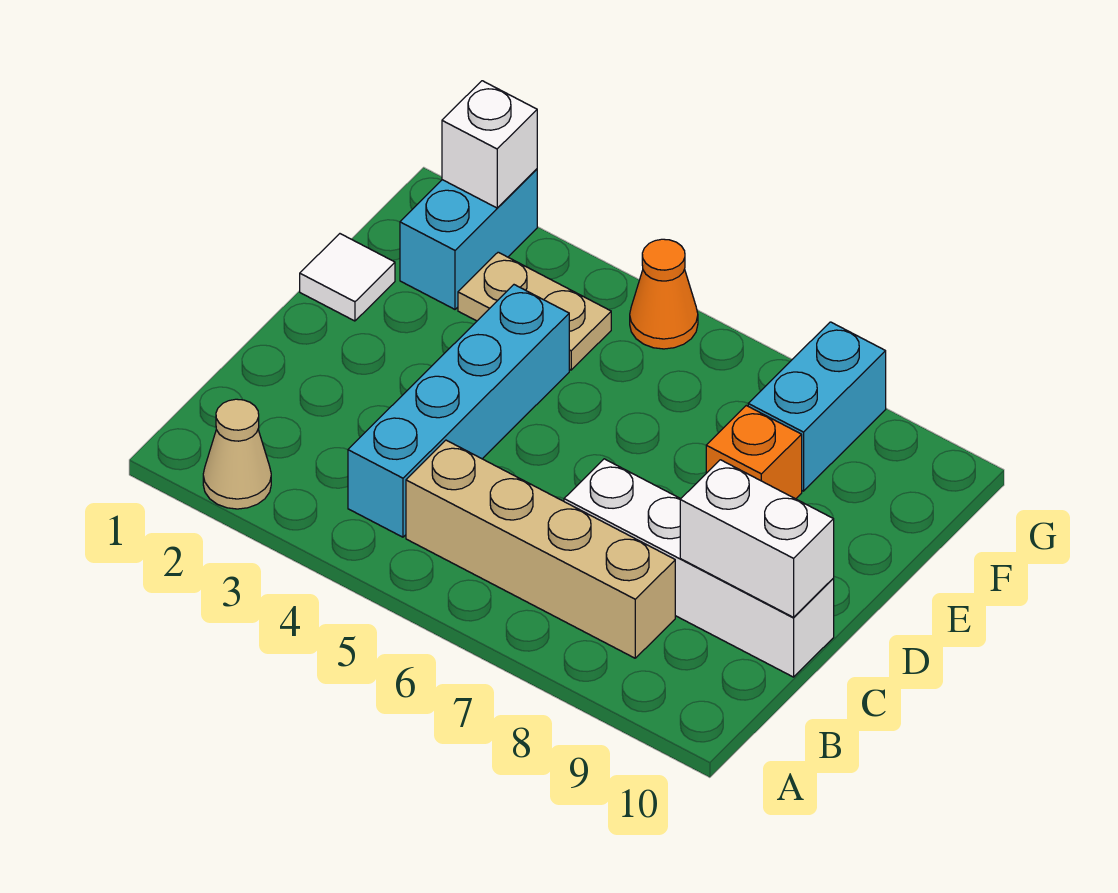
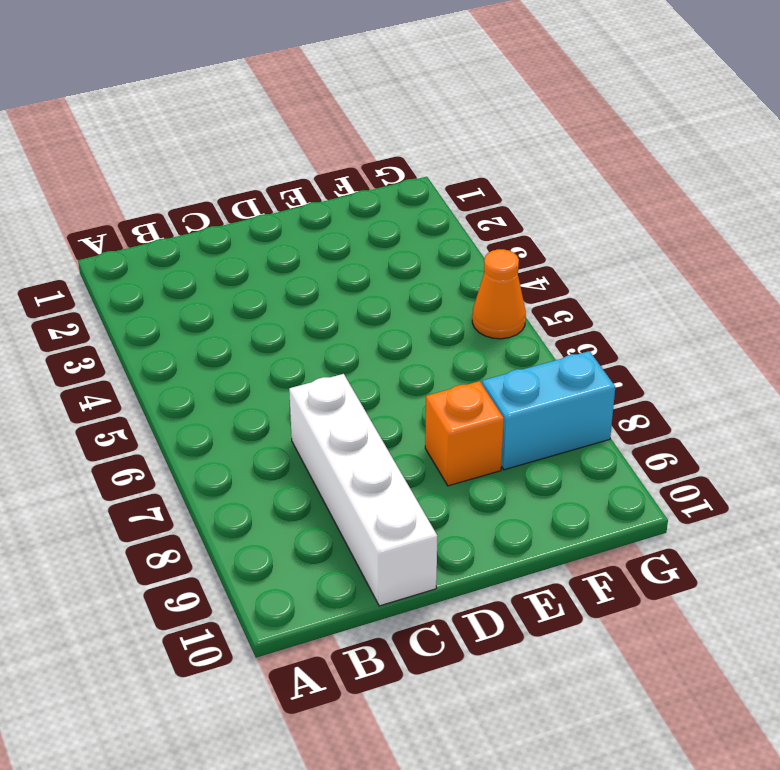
none -> tan 1x1 cone [203,399,271,509]
none -> cyan 1x4 brick [348,285,569,537]
none -> tan 1x4 brick [406,440,675,658]

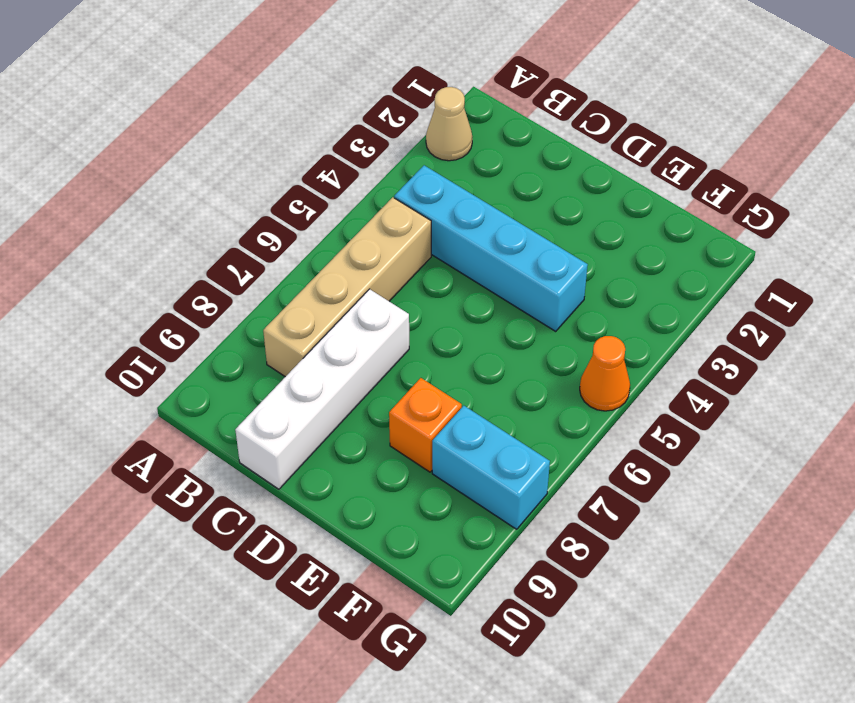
none -> white 1x1 tile [300,234,395,321]
none -> cyan 1x2 brick [400,169,537,309]
none -> tan 1x2 plate [458,252,611,370]

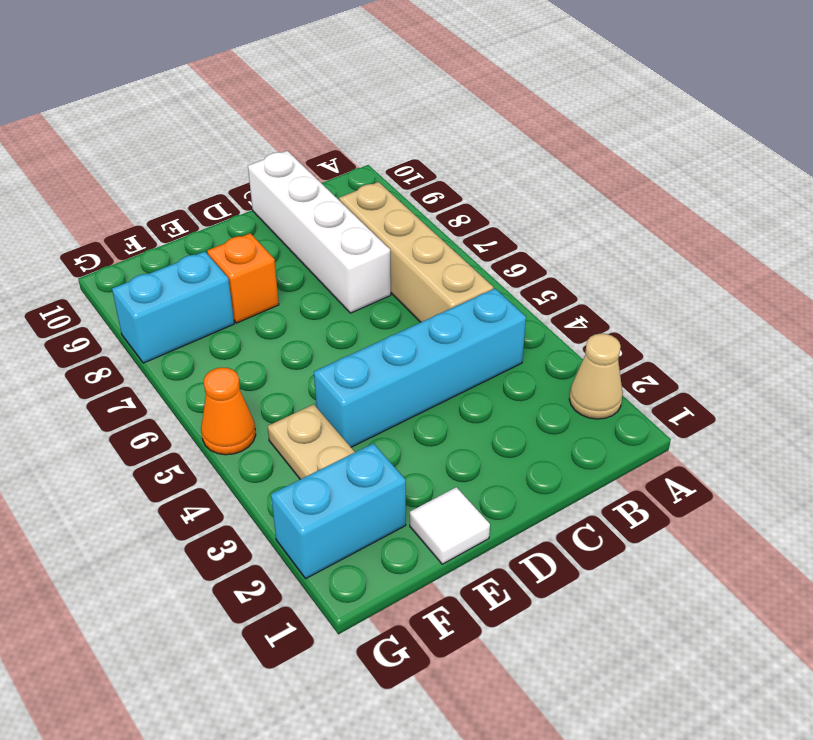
none -> white 1x2 brick [680,460,834,617]
none -> white 1x1 brick [442,81,537,208]

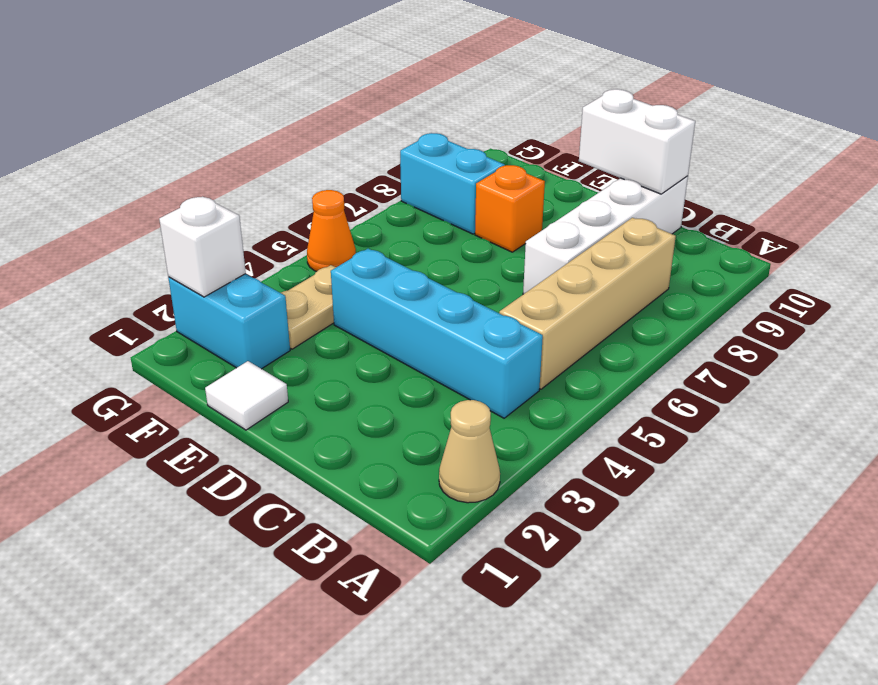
white 1x2 brick [579,89,695,194] -> white 1x2 brick turned to [680,460,834,617]

